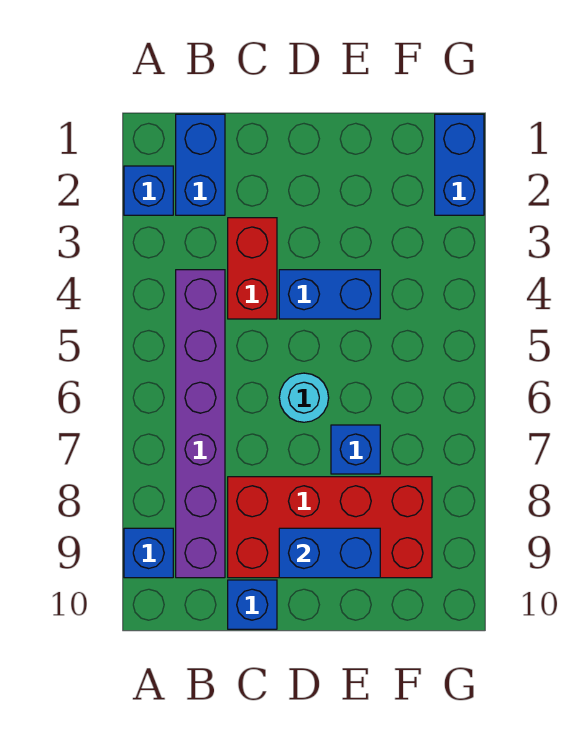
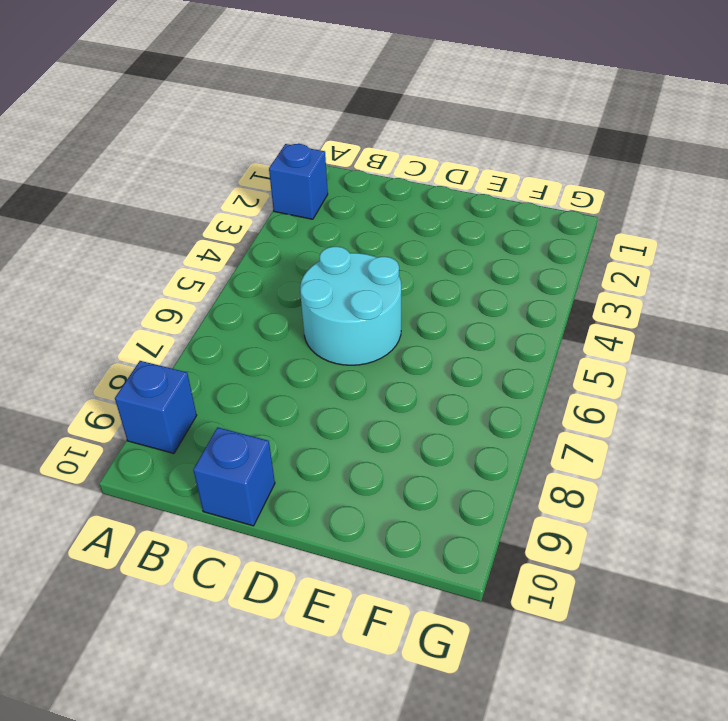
cyan 2x2 round brick [300,247,401,365] -> cyan 1x1 round brick [279,373,329,422]
none -> blue 1x2 brick [176,114,225,215]
none -> purple 1x6 brick [176,270,225,578]
none -> red 1x2 brick [228,218,277,319]

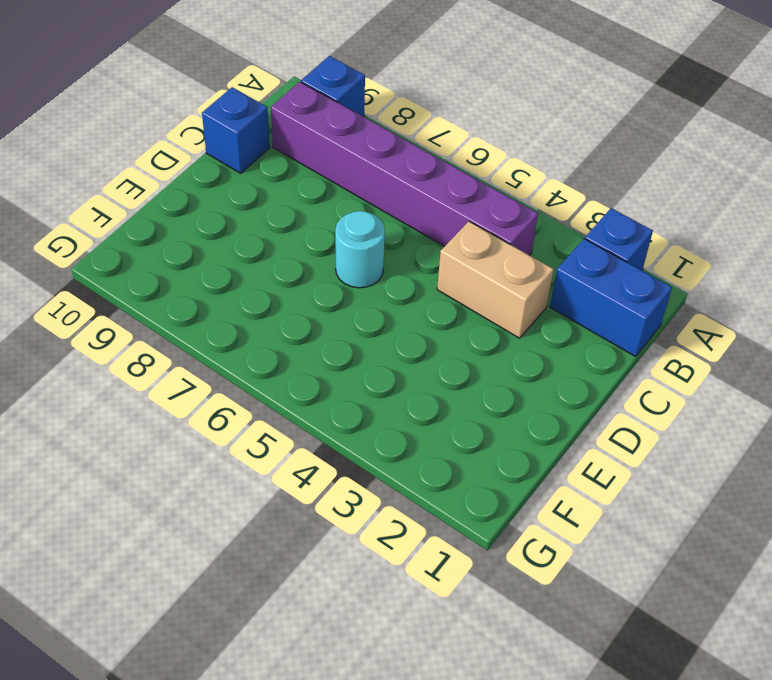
tan 1x2 brick [437,221,554,338] -> red 1x2 brick [228,218,277,319]
none -> red 2x4 brick [228,477,432,578]
none -> blue 1x2 brick [279,270,380,319]
none -> blue 1x1 brick [331,425,380,474]

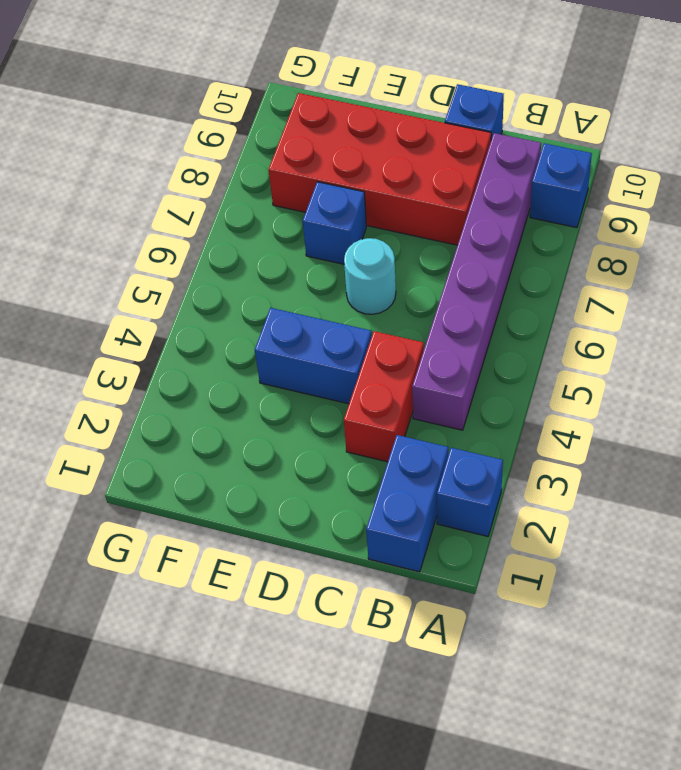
none -> blue 1x2 brick [435,114,484,215]
none -> blue 1x2 brick [279,528,380,578]

